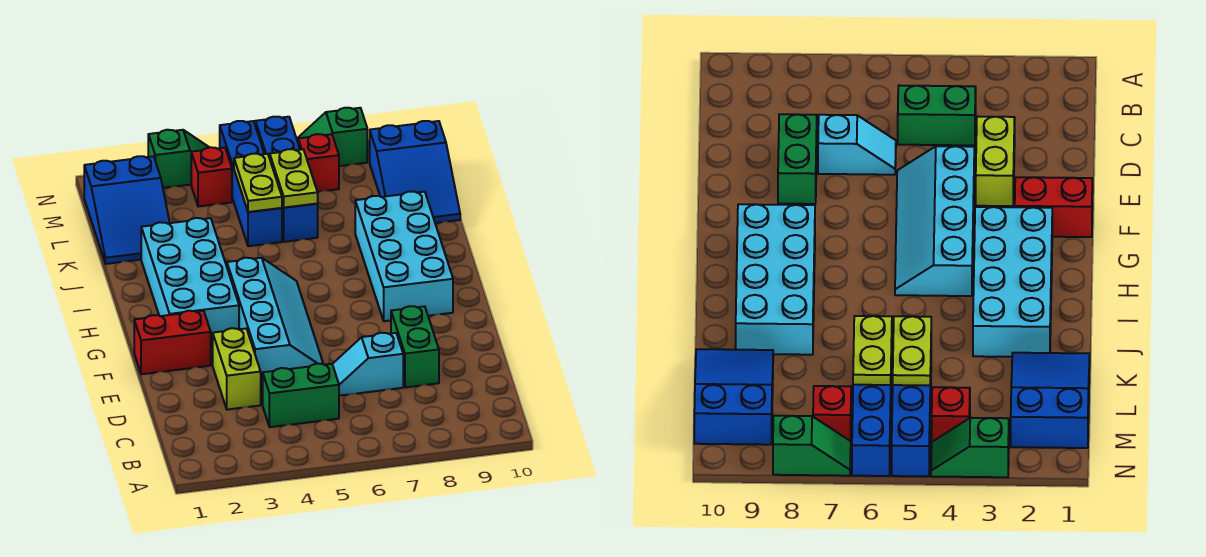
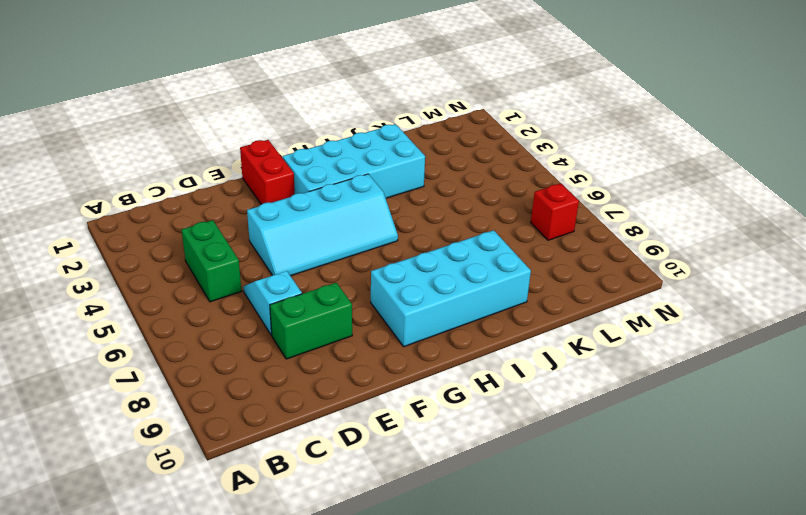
none -> lime 1x2 brick [213,328,261,410]
none -> blue 2x3 slope [84,156,170,264]
none -> blue 1x4 brick [220,121,282,246]

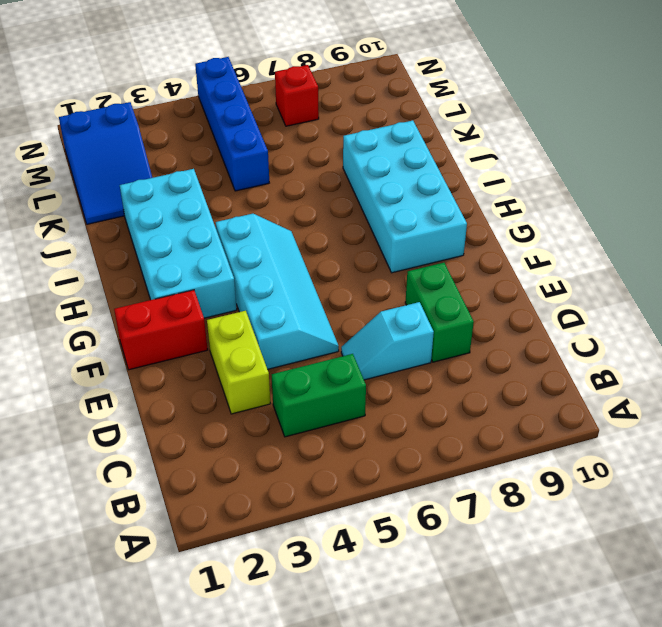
none -> blue 1x4 brick [255,117,318,242]
none -> blue 2x3 slope [370,121,460,223]
none -> red 1x1 brick [191,147,232,207]

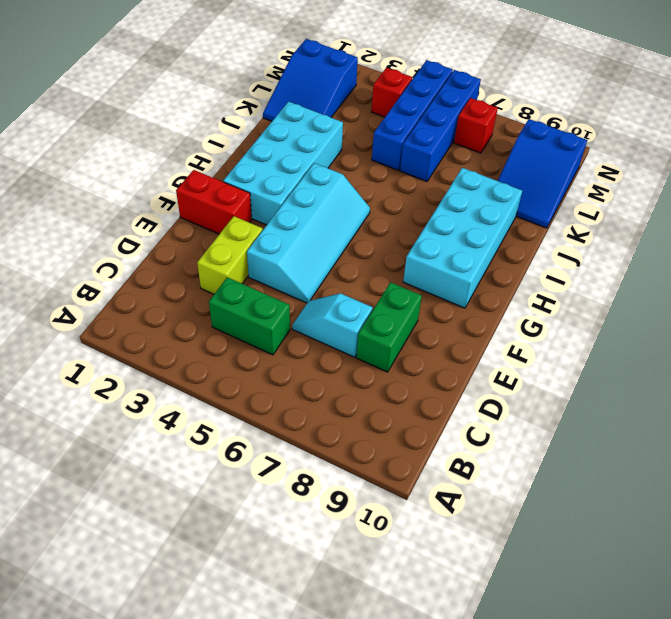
none -> green 1x2 slope [148,130,209,188]
none -> green 1x2 slope [297,108,367,166]
none -> lime 1x2 plate [234,154,282,212]

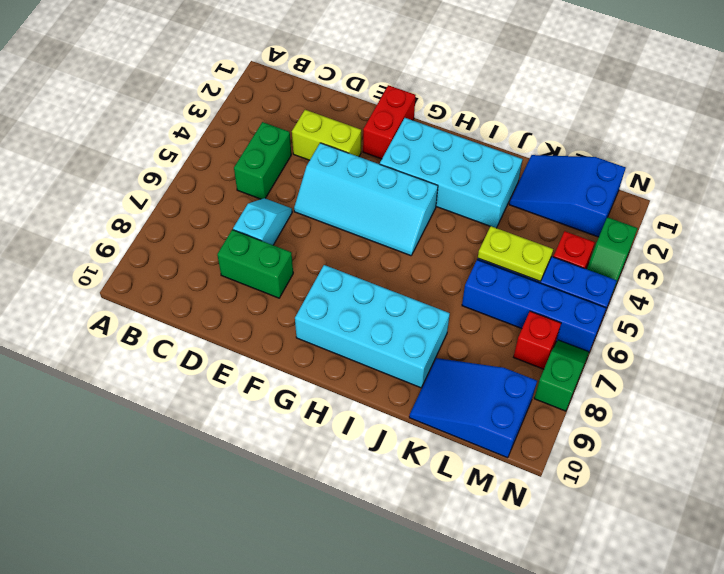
none -> lime 1x2 plate [270,149,318,208]

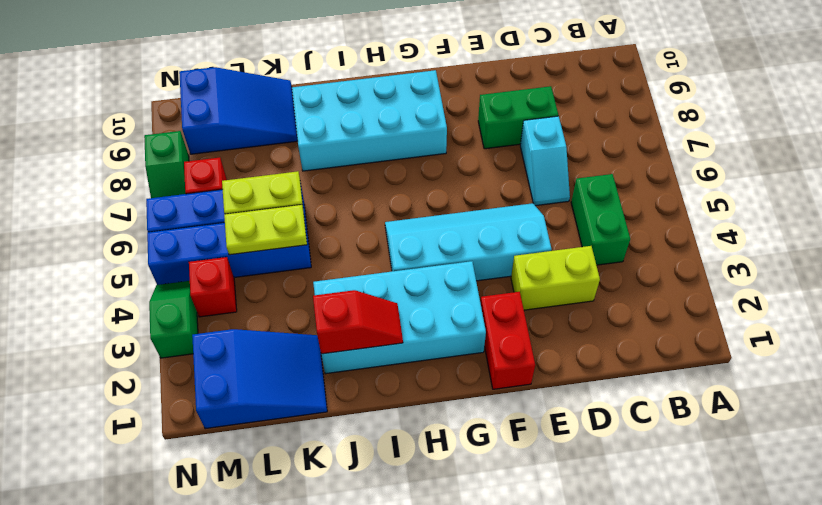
red 1x2 slope [313,290,403,354] -> none

